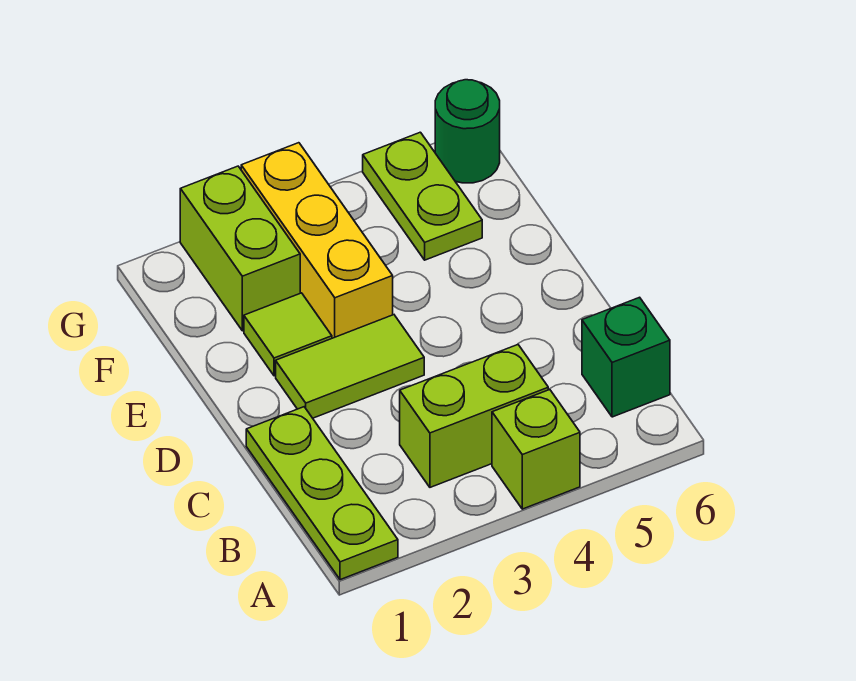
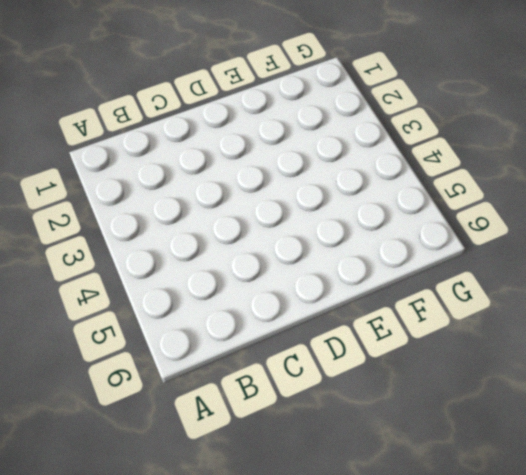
none -> lime 1x3 plate [246,407,398,580]
none -> lime 1x1 brick [492,389,580,509]

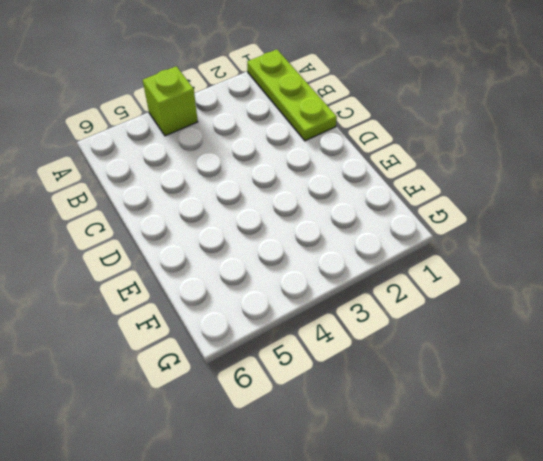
none -> lime 1x2 brick [400,345,548,487]
none -> green 1x1 brick [582,297,670,417]

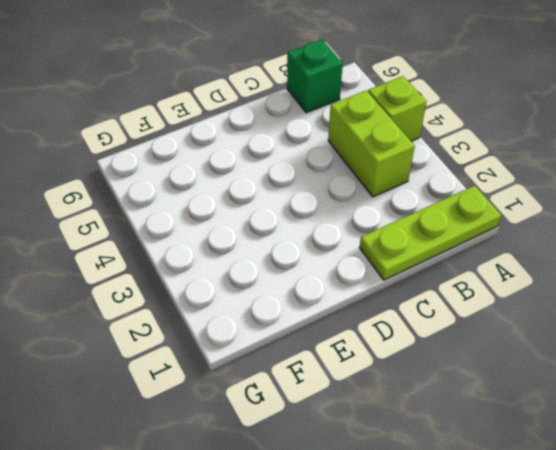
none -> lime 1x2 tile [276,315,424,418]
none -> lime 1x1 tile [244,293,332,376]

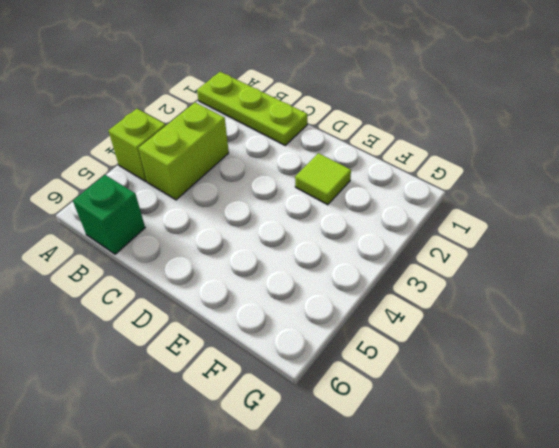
none -> lime 1x2 tile [276,315,424,418]
none -> yellow 1x3 brick [241,143,393,338]

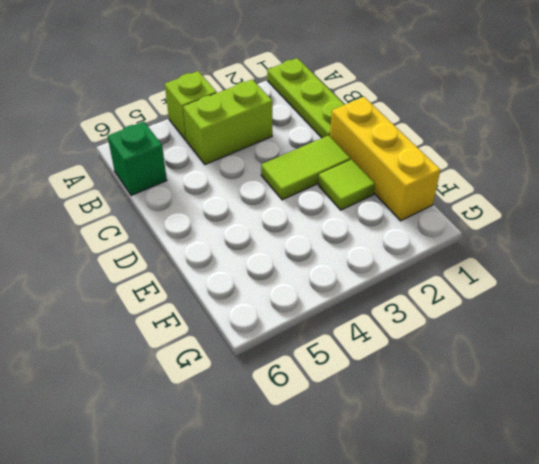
yellow 1x3 brick [330,97,440,221] -> yellow 1x3 brick moved to [241,143,393,338]
none -> lime 1x2 brick [180,166,300,331]
none -> lime 1x2 plate [363,132,482,260]

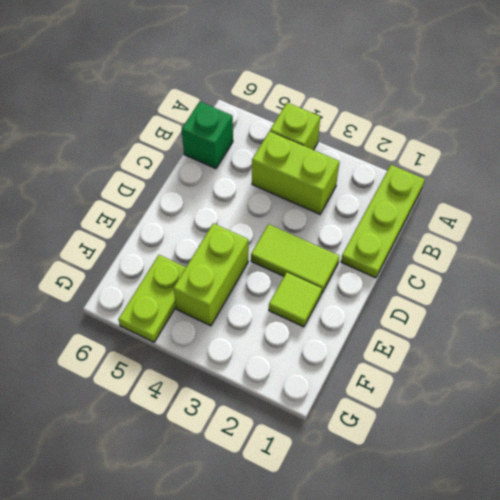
lime 1x2 brick [174,223,248,326] -> lime 1x2 brick moved to [180,166,300,331]
none -> yellow 1x3 brick [241,143,393,338]
none -> green 1x1 round brick [435,80,500,183]

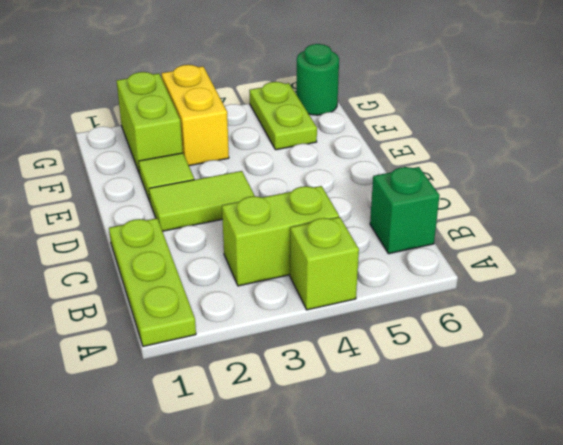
yellow 1x2 brick [162,65,229,166] -> yellow 1x3 brick [241,143,393,338]

